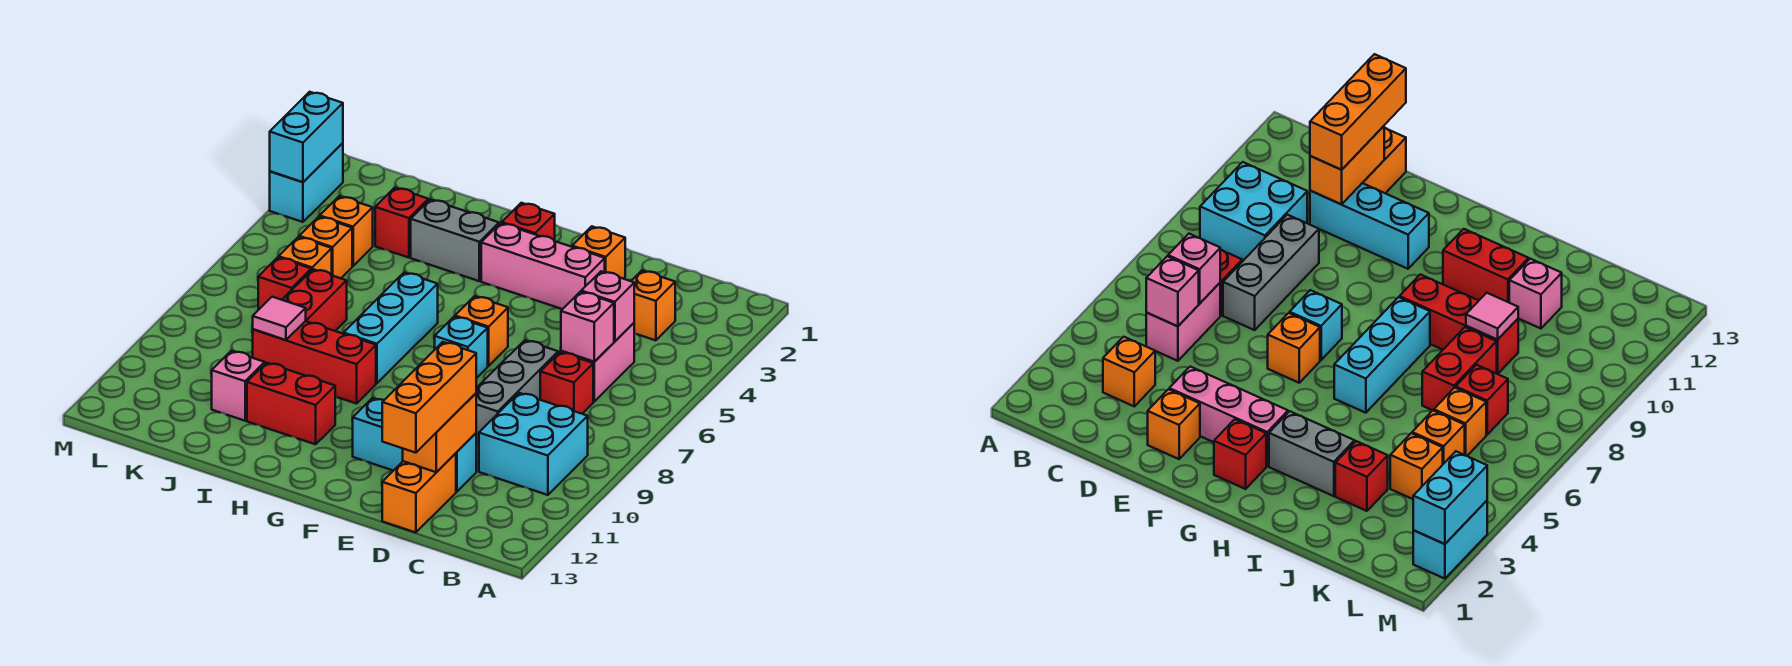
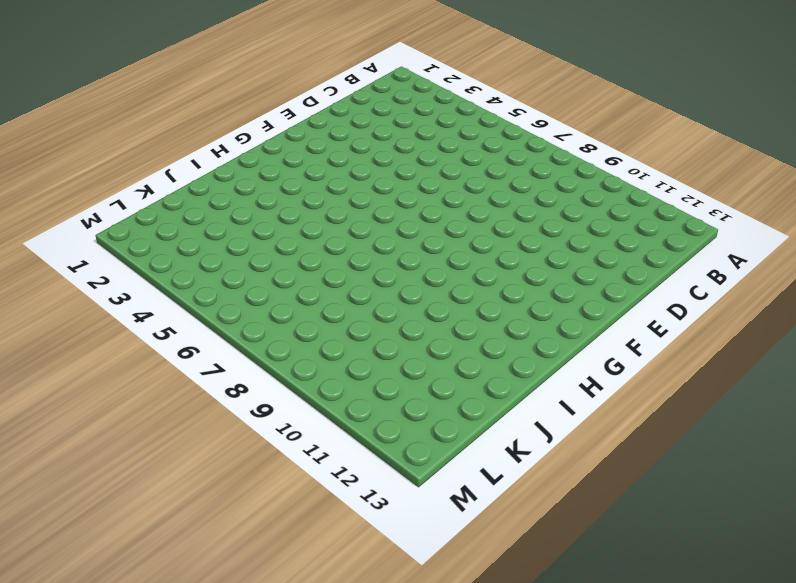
none -> cyan 2x2 brick [479,393,588,495]
none -> orange 1x1 brick [631,271,675,340]
none -> pink 1x2 brick [561,323,634,401]
none -> red 1x1 brick [540,352,593,414]

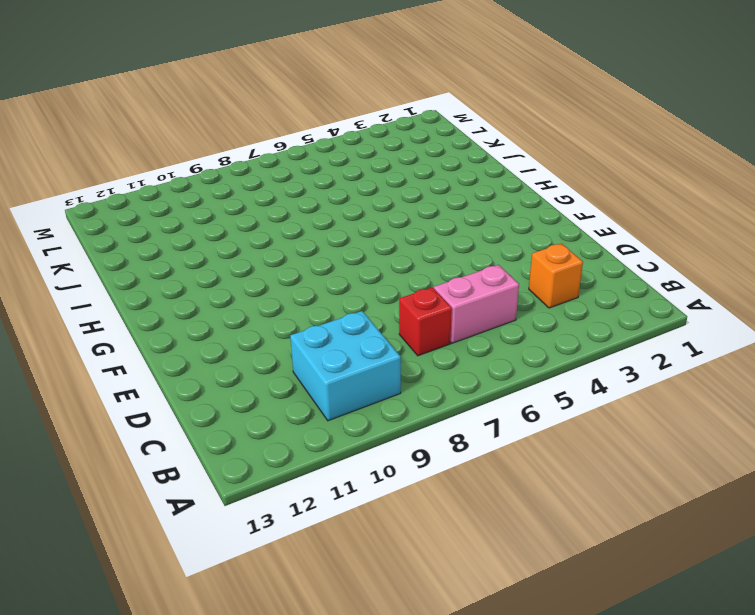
none -> grey 1x3 brick [476,340,558,445]
none -> cyan 1x3 brick [353,398,476,492]
none -> orange 1x2 brick [382,453,456,533]
none -> orange 1x1 brick [572,226,625,279]

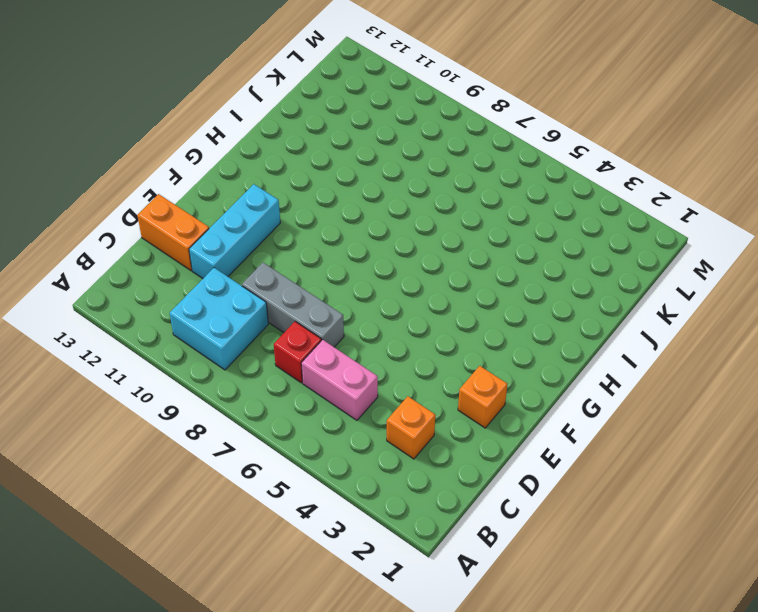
none -> pink 1x3 brick [481,223,605,309]
none -> orange 1x1 brick [455,296,508,366]
none -> cyan 1x1 brick [435,316,488,378]
none -> red 1x1 brick [502,203,555,241]

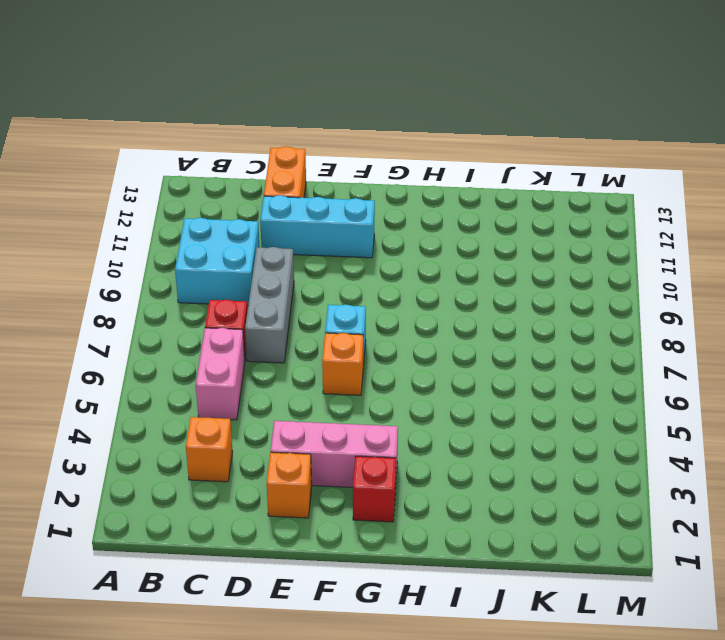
none -> grey 1x2 brick [411,199,499,281]
none -> cyan 1x3 brick [344,273,438,383]
none -> red 1x3 brick [253,321,376,404]
none -> red 1x2 brick [247,363,335,444]

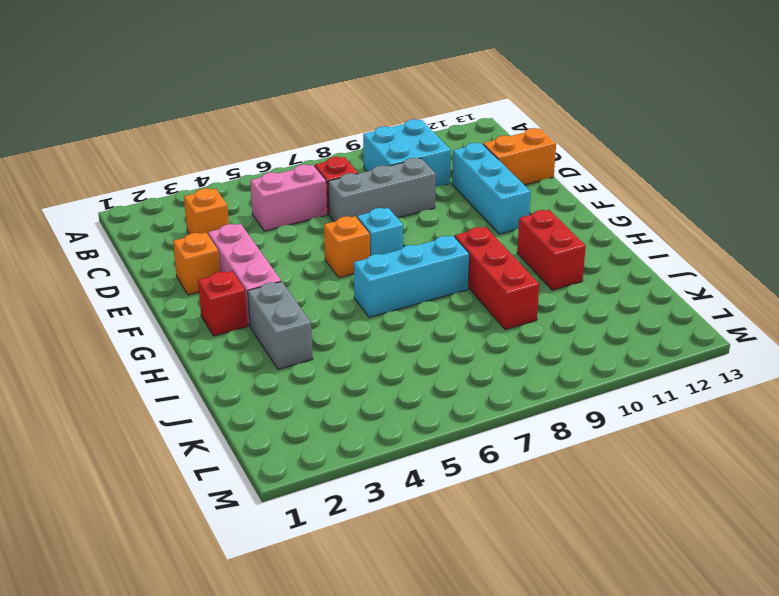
none -> red 1x1 brick [375,188,428,258]
none -> red 1x2 brick [282,269,347,331]
none -> pink 1x1 brick [212,351,265,421]
none -> orange 1x1 brick [320,196,373,266]

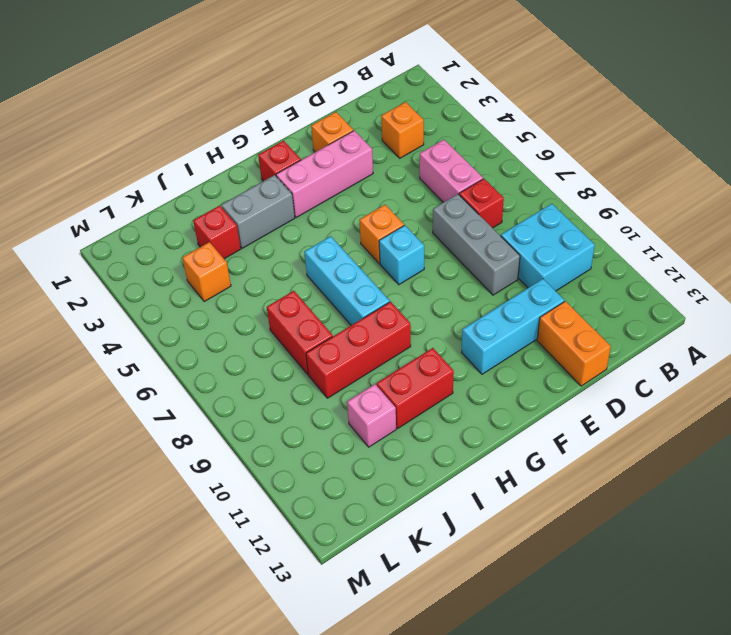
none -> orange 1x1 brick [299,217,352,278]
none -> orange 1x1 brick [279,237,332,275]
none -> red 1x1 brick [258,257,311,310]
none -> cyan 1x2 brick [270,143,343,222]

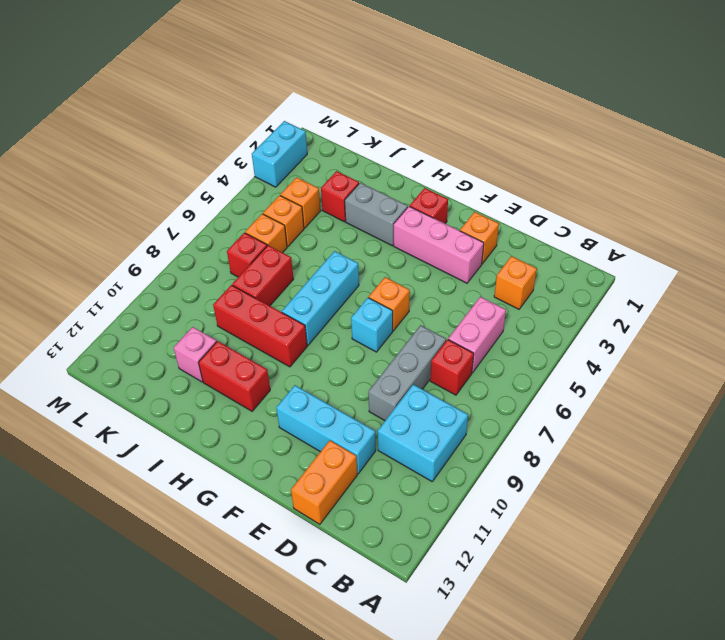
none -> pink 1x1 brick [581,271,634,341]
none -> pink 1x1 brick [561,292,614,362]
none -> orange 1x2 brick [403,393,476,472]
none -> pink 1x1 tile [253,297,306,340]

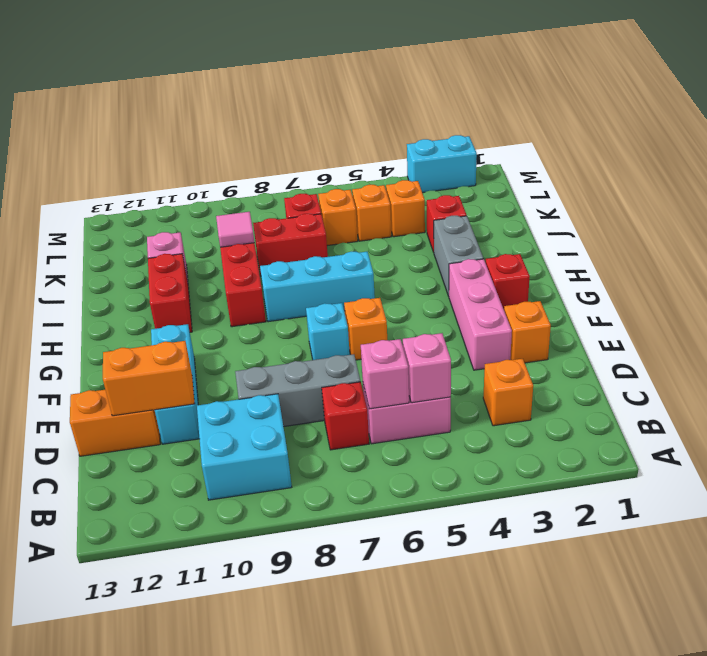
none -> cyan 1x2 brick [270,92,343,182]
none -> orange 1x3 brick [382,342,476,453]

